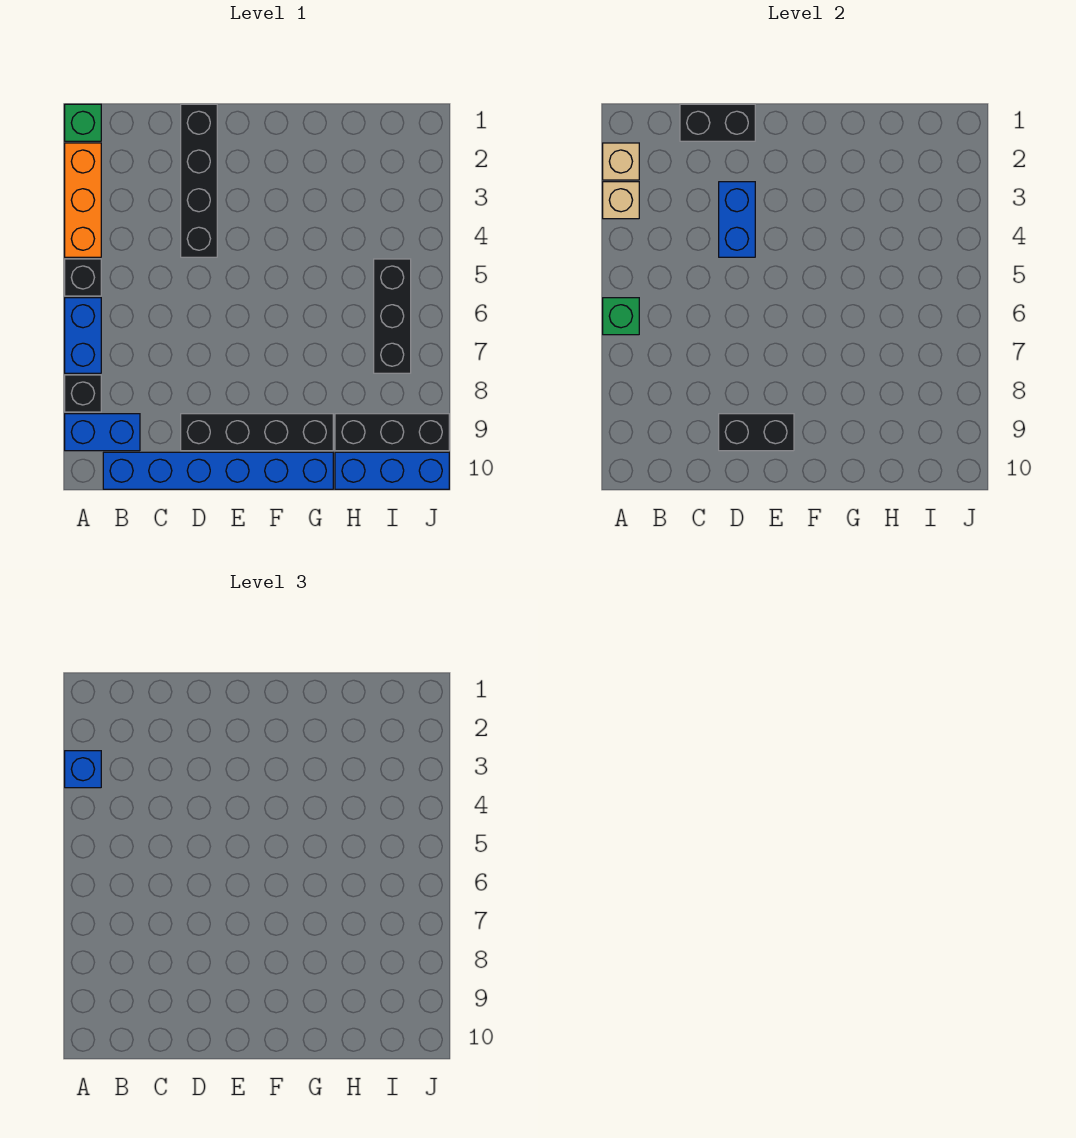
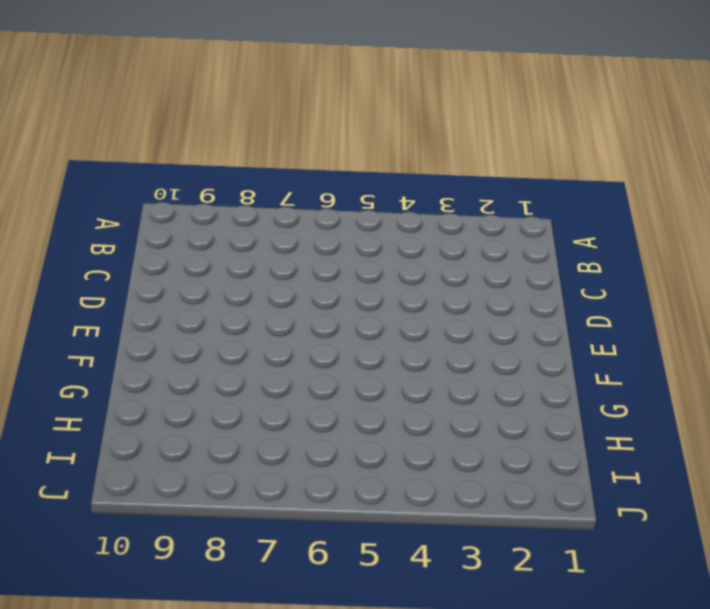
none -> green 1x1 brick [65,104,101,141]
none -> orange 1x3 brick [65,143,101,257]
none -> black 1x1 brick [65,259,101,296]

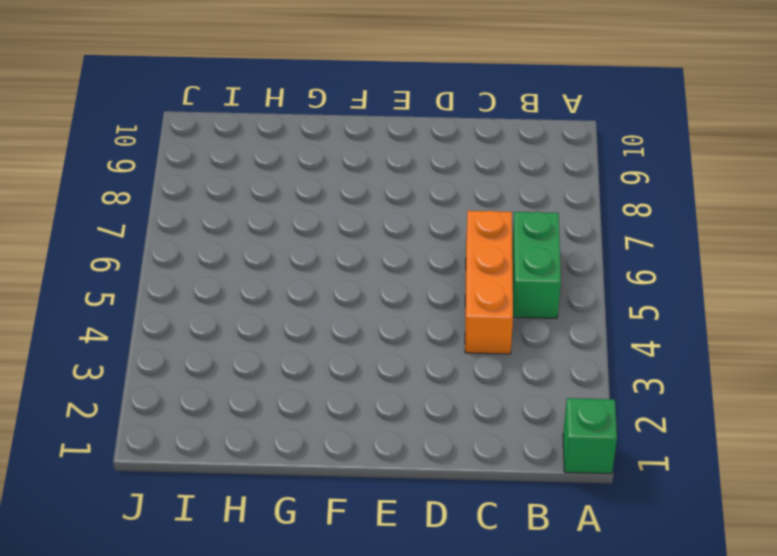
green 1x2 brick [512,212,561,318] -> none
orange 1x3 brick [465,211,513,354] -> orange 1x3 brick moved to [65,143,101,257]
none -> black 1x1 brick [65,259,101,296]
none -> blue 1x2 brick [65,298,101,373]
none -> black 1x1 brick [65,375,101,412]

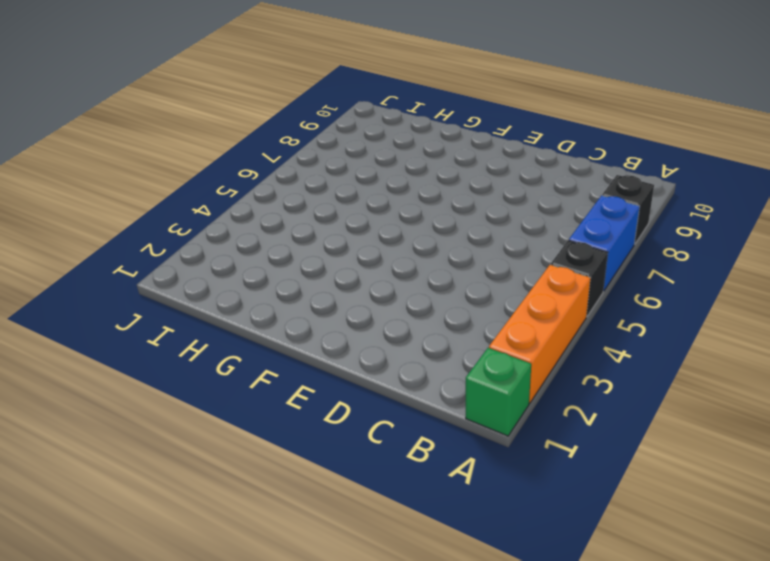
none -> blue 1x2 brick [65,414,140,451]
none -> blue 1x6 brick [103,452,333,489]
none -> black 1x4 brick [181,104,217,257]

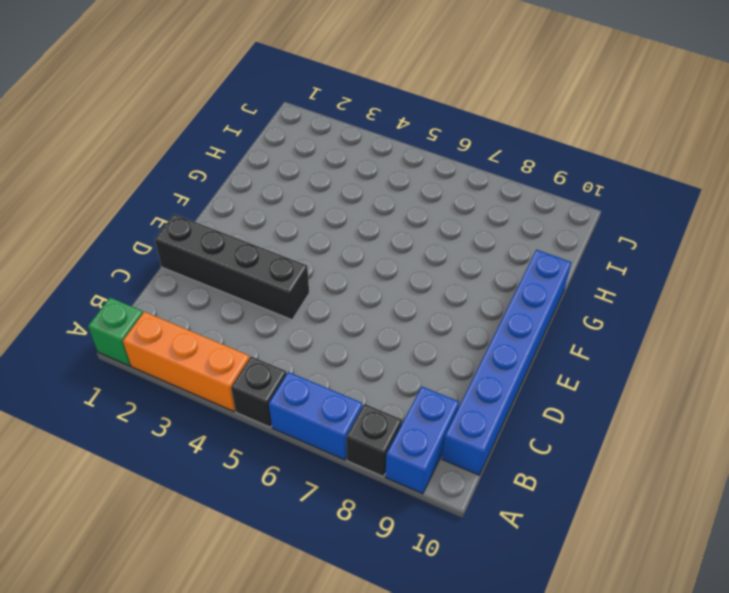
none -> black 1x4 brick [181,414,333,451]
none -> black 1x3 brick [335,414,449,451]
none -> blue 1x3 brick [335,452,449,489]

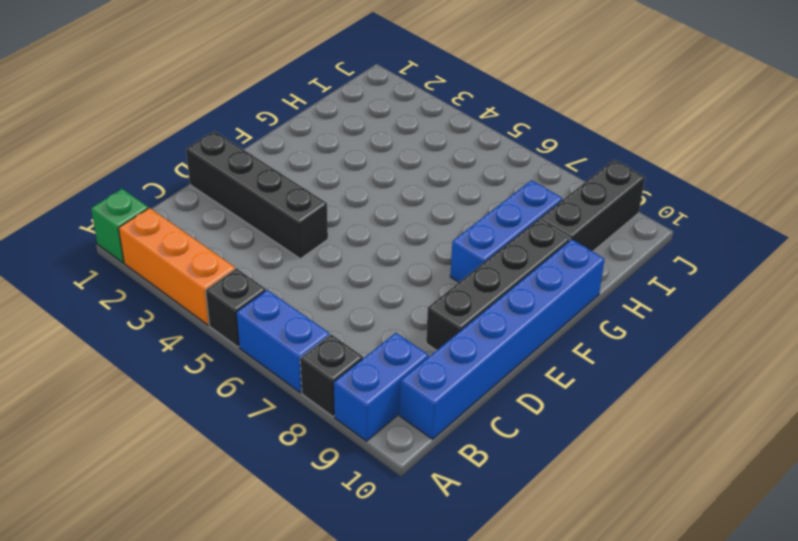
blue 1x3 brick [450,180,563,282] -> blue 1x3 brick moved to [335,452,449,489]
none -> black 1x3 brick [374,259,411,373]
none -> tan 1x1 brick [603,143,639,180]
none -> tan 1x1 brick [603,182,639,219]

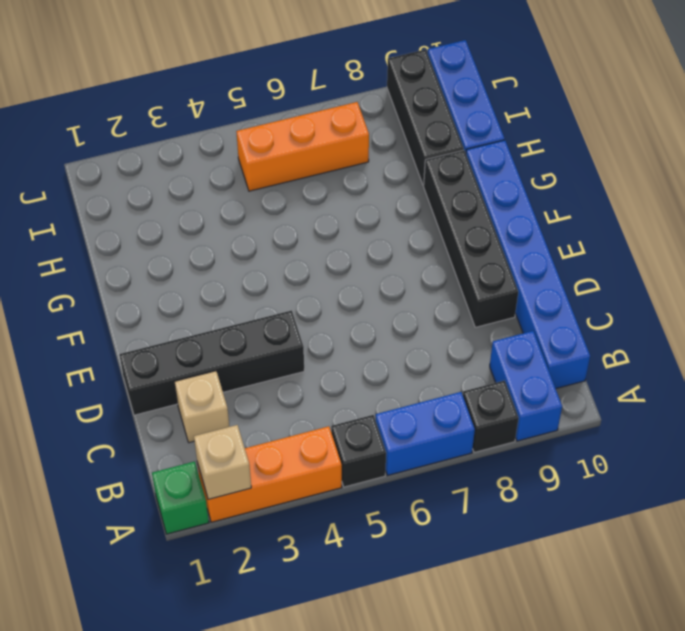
tan 1x1 brick [175,371,229,443] -> tan 1x1 brick moved to [603,182,639,219]
orange 1x3 brick [236,102,369,191] -> black 1x3 brick [374,259,411,373]
none -> green 1x1 brick [603,298,639,335]
none -> black 1x2 brick [680,104,755,141]
none -> blue 1x2 brick [719,182,755,257]

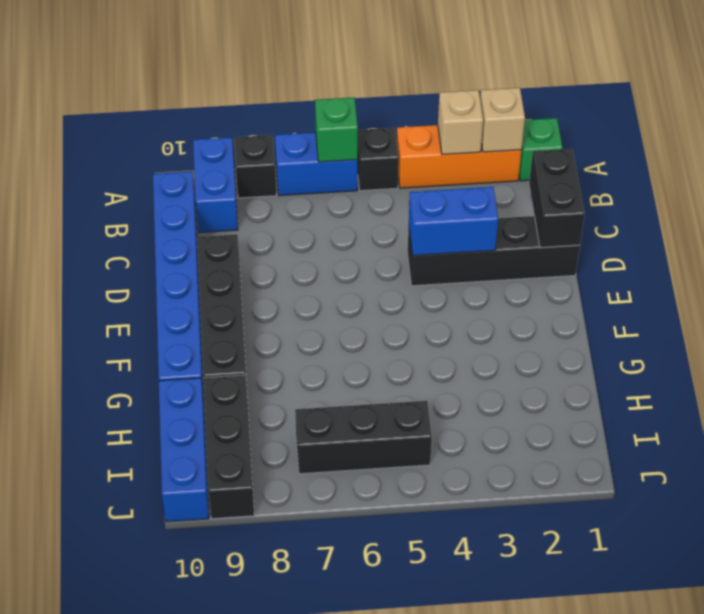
none -> black 1x2 brick [719,414,794,451]
none -> blue 1x1 brick [65,751,101,788]

